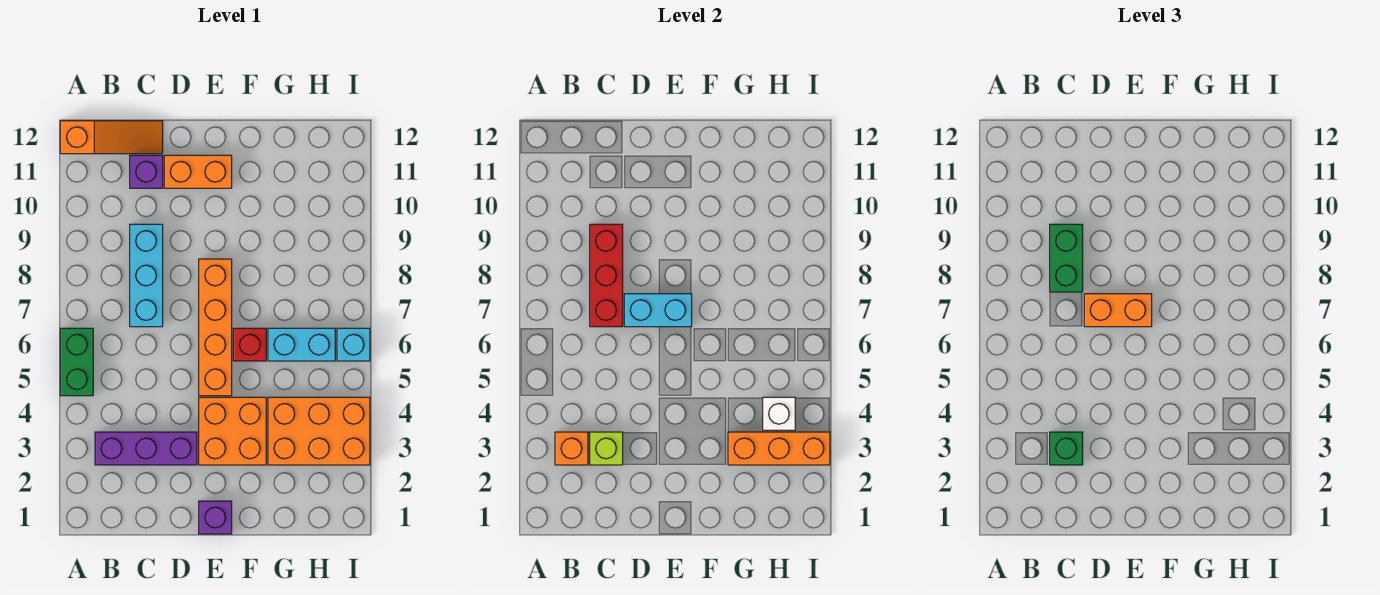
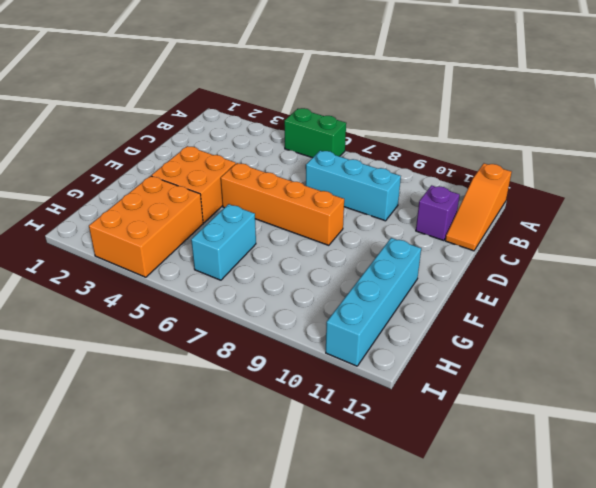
cyan 1x4 brick [326,238,421,366] -> none
none -> purple 1x3 brick [95,432,197,465]
none -> orange 1x2 brick [164,155,232,188]
none -> purple 1x1 brick [199,501,232,534]

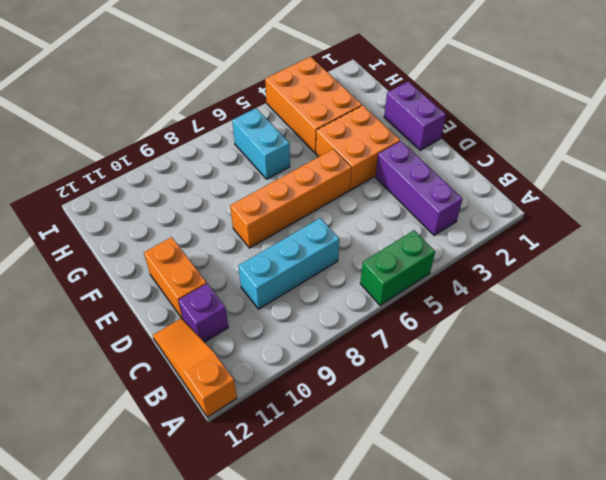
purple 1x2 brick [384,81,446,150] -> purple 1x1 brick [199,501,232,534]
none -> red 1x1 brick [233,328,266,361]
none -> cyan 1x1 brick [337,328,370,361]
none -> orange 1x1 brick [555,432,588,465]

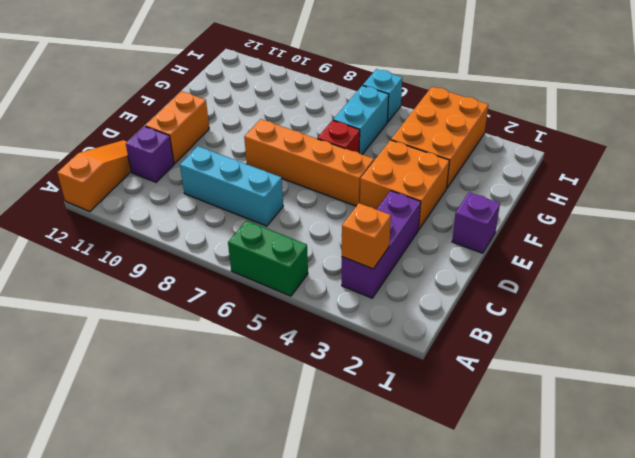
none -> lime 1x1 brick [590,432,623,465]
none -> red 1x3 brick [590,224,623,327]
none -> cyan 1x2 brick [624,294,692,327]

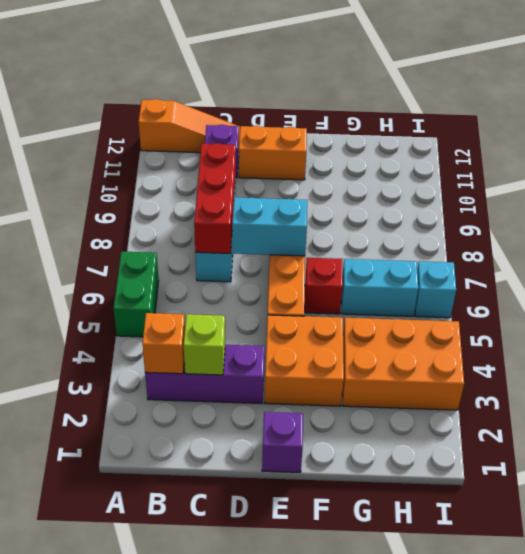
none -> orange 1x3 brick [728,432,830,465]
none -> white 1x1 brick [763,397,795,430]
none -> green 1x1 brick [1050,432,1083,465]

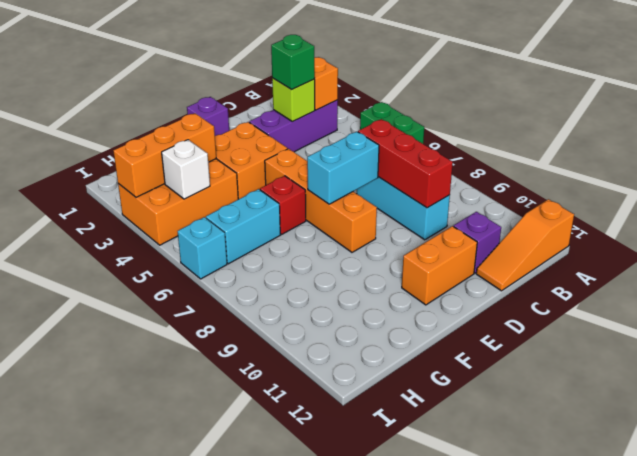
none -> green 1x2 brick [1050,224,1083,292]
none -> orange 1x2 brick [1084,294,1152,327]

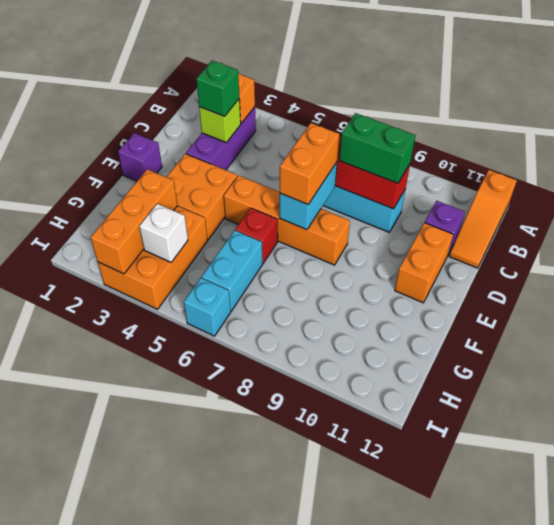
none -> green 1x2 brick [60,328,93,396]

